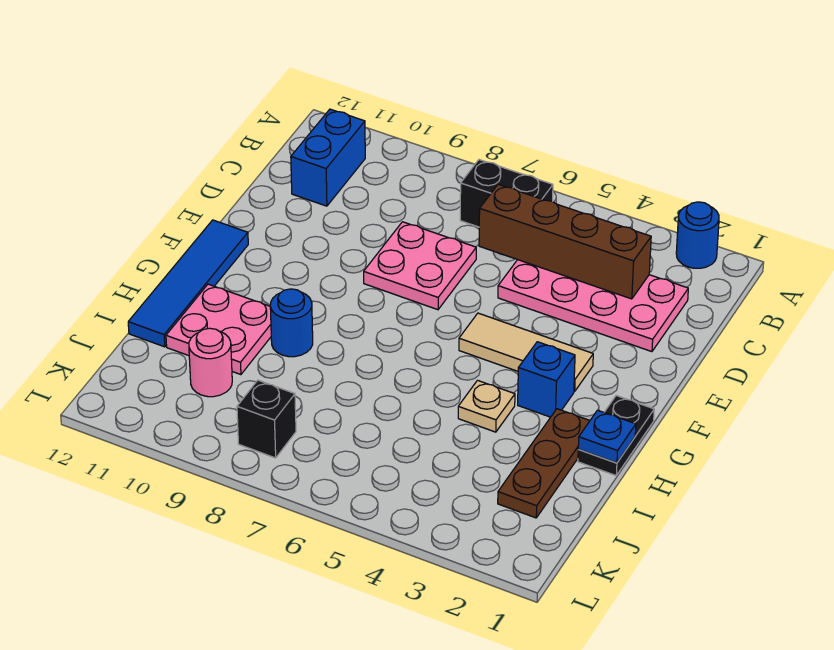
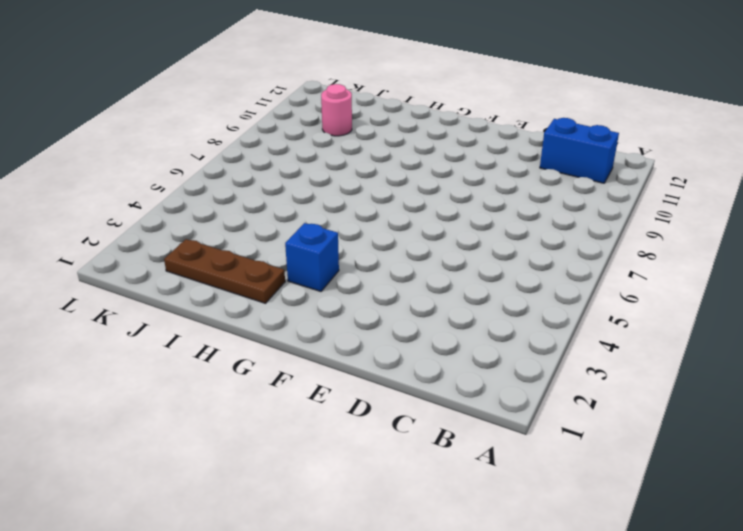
none -> blue 1x1 round brick [676,202,719,268]
none -> black 1x2 brick [460,160,553,227]
none -> pink 2x4 plate [498,260,688,352]

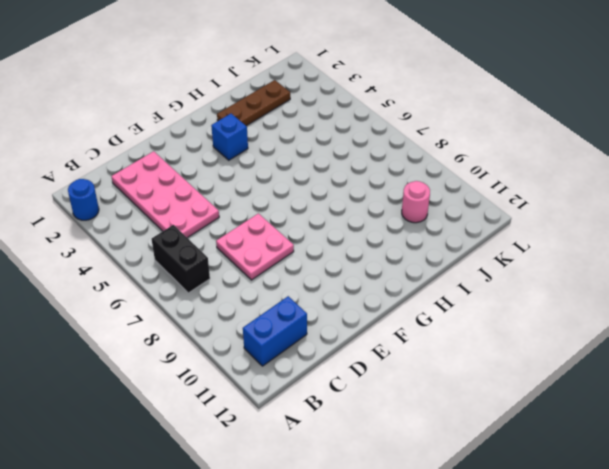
none -> tan 1x3 tile [459,313,593,391]
none -> blue 1x4 tile [128,220,248,347]
none -> black 1x2 plate [578,396,654,475]

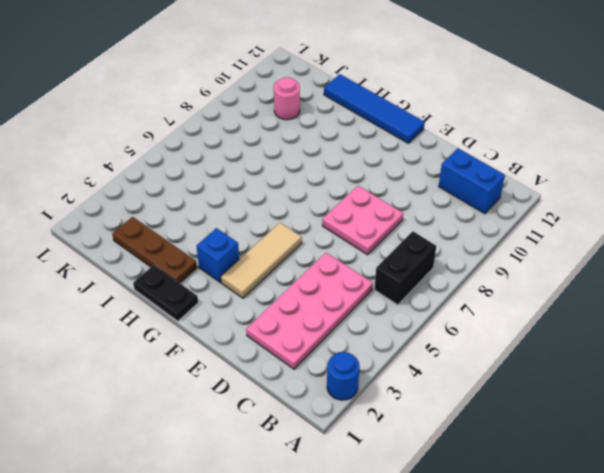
none -> tan 1x1 plate [458,380,515,432]
none -> blue 1x1 round brick [270,289,313,357]
none -> pink 2x2 plate [166,284,271,375]

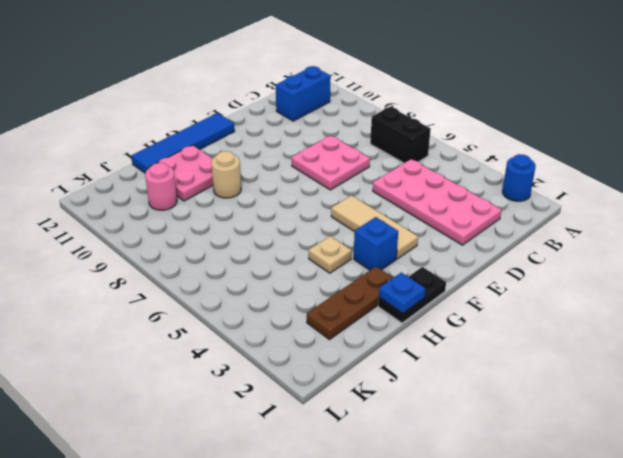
tan 1x1 round brick [211,151,241,198] -> blue 1x1 round brick [270,289,313,357]
none -> black 1x1 brick [237,380,296,458]
none -> brown 1x4 brick [479,184,651,299]

